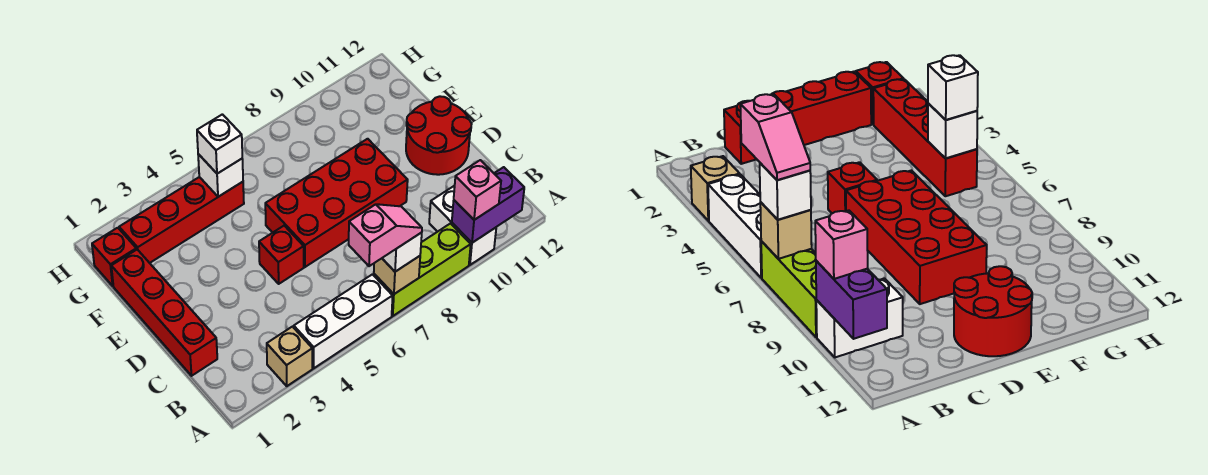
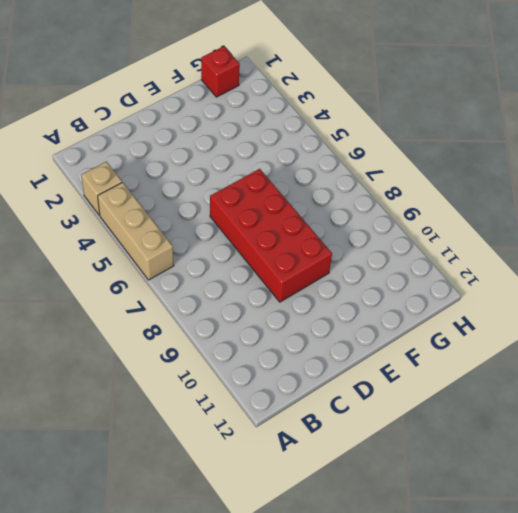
tan 1x3 brick [98,182,174,280] -> white 1x3 brick [294,274,393,368]
none -> lime 1x3 brick [374,224,471,316]
none -> white 1x2 brick [429,186,496,265]
none -> red 1x4 brick [111,250,217,376]

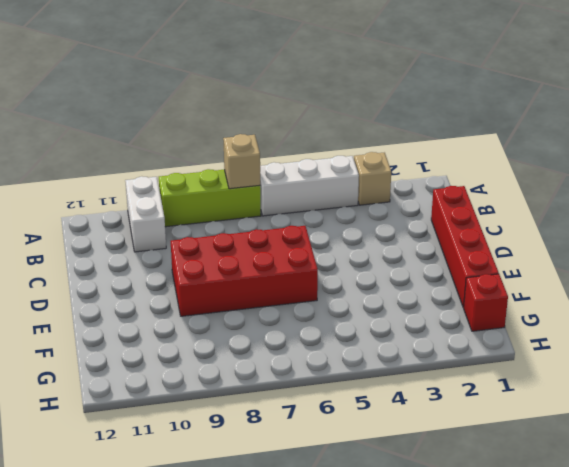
none -> red 1x1 brick [259,226,304,284]
none -> red 2x2 round brick [406,96,472,175]
none -> red 1x4 brick [119,177,244,263]

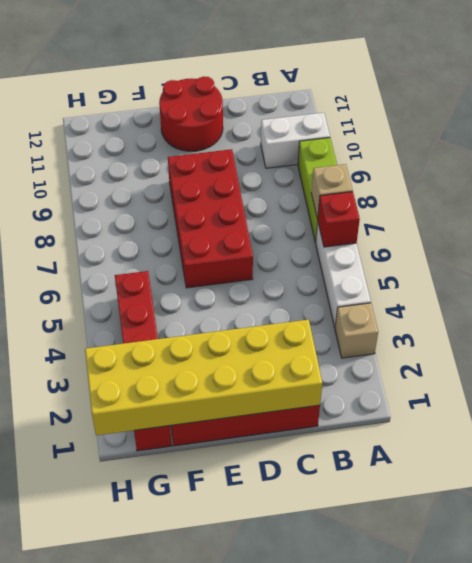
red 1x1 brick [318,192,360,247] -> red 1x1 brick moved to [259,226,304,284]
yellow 2x6 brick [85,319,322,435] -> none
none -> purple 1x2 brick [452,167,524,243]
none -> white 1x1 brick [198,154,243,197]
none -> white 1x1 brick [382,233,422,272]

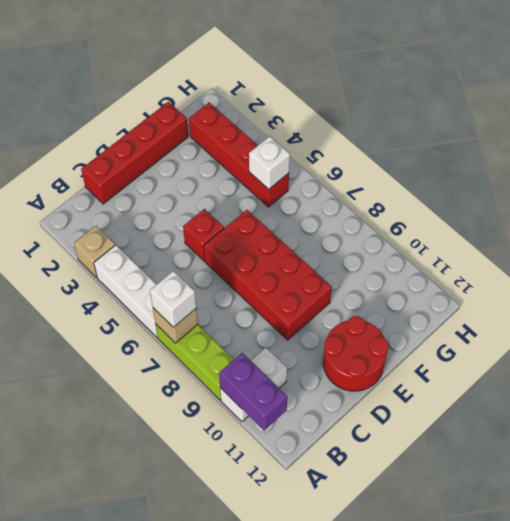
none -> red 1x1 brick [92,228,136,286]
none -> pink 1x1 brick [454,160,501,220]
none -> white 1x1 brick [197,114,242,174]

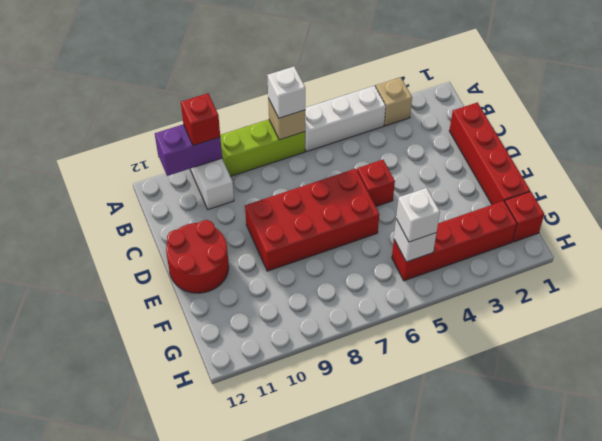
red 1x1 brick [181,93,220,146] -> pink 1x1 brick [454,160,501,220]
none -> pink 1x2 slope [349,204,422,266]

